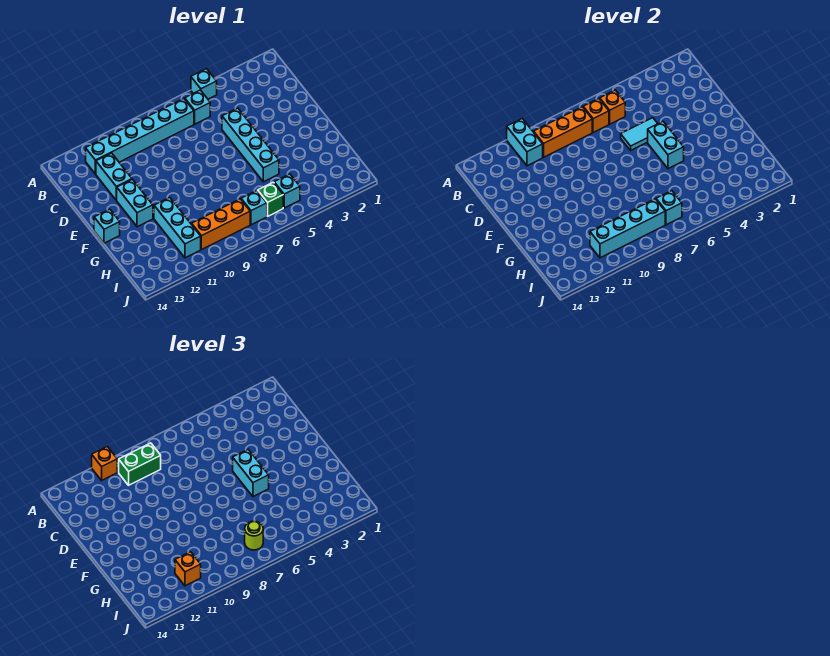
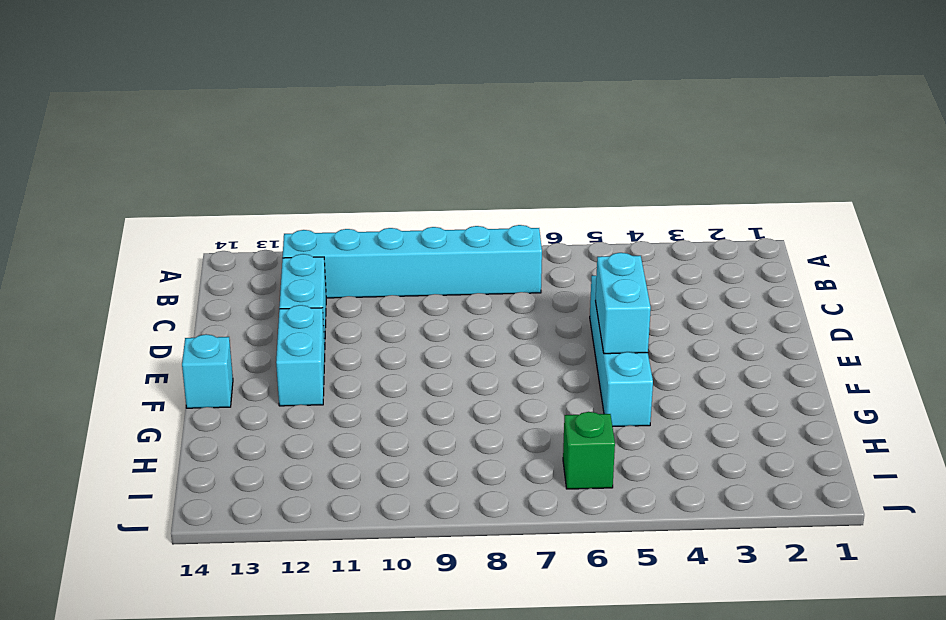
none -> cyan 1x1 brick [191,69,217,99]
none -> cyan 1x1 brick [185,90,210,124]
none -> cyan 1x3 brick [154,197,201,258]

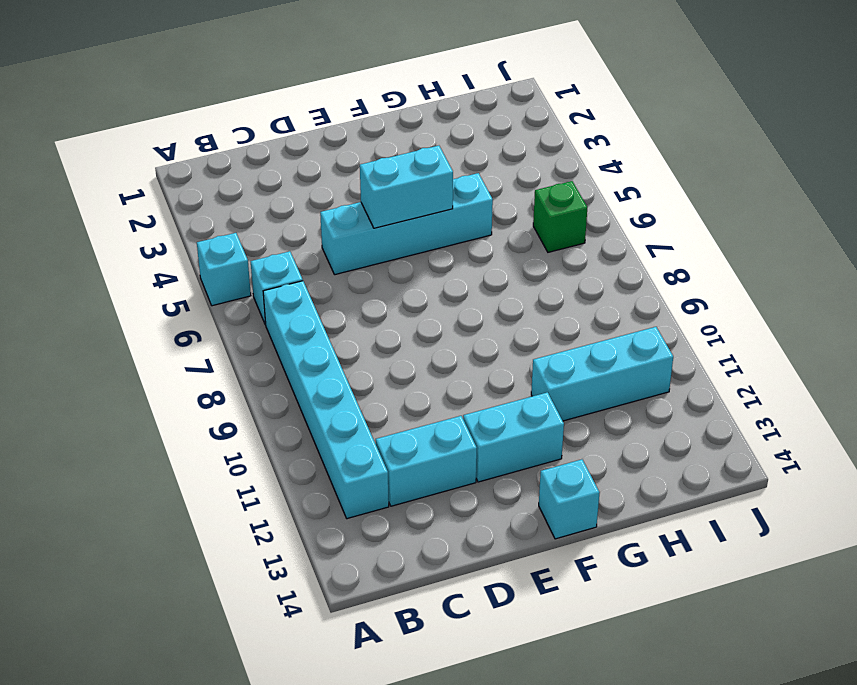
none -> cyan 1x1 brick [274,174,300,208]
none -> cyan 1x1 brick [241,191,267,225]
none -> orange 1x3 brick [192,199,250,250]

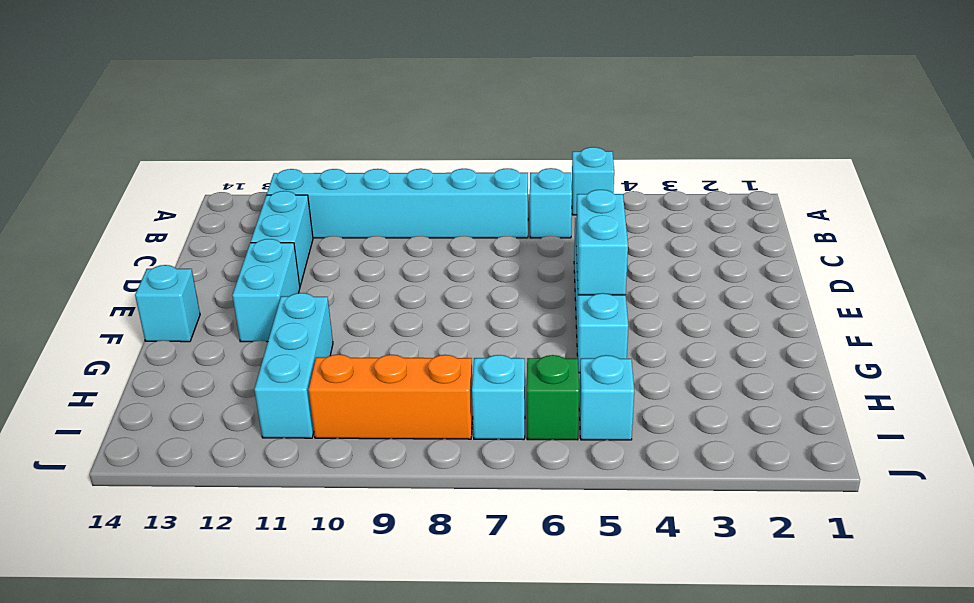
none -> cyan 1x2 brick [507,119,543,166]
none -> orange 1x1 brick [600,90,625,124]
none -> orange 1x1 brick [583,99,609,133]

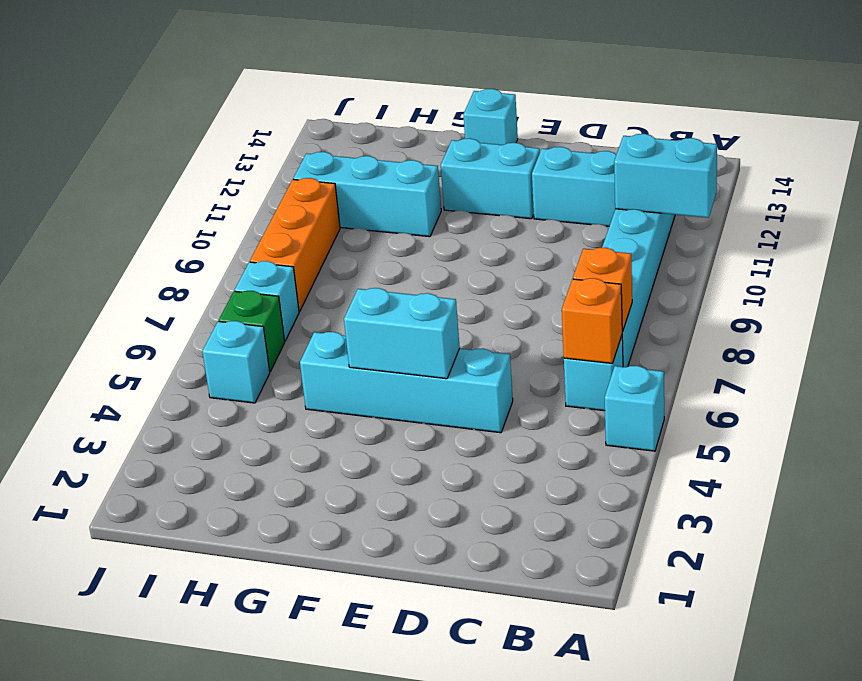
none -> orange 1x3 brick [534,107,592,157]
none -> cyan 1x2 tile [621,118,658,150]
none -> cyan 1x1 brick [656,191,682,225]

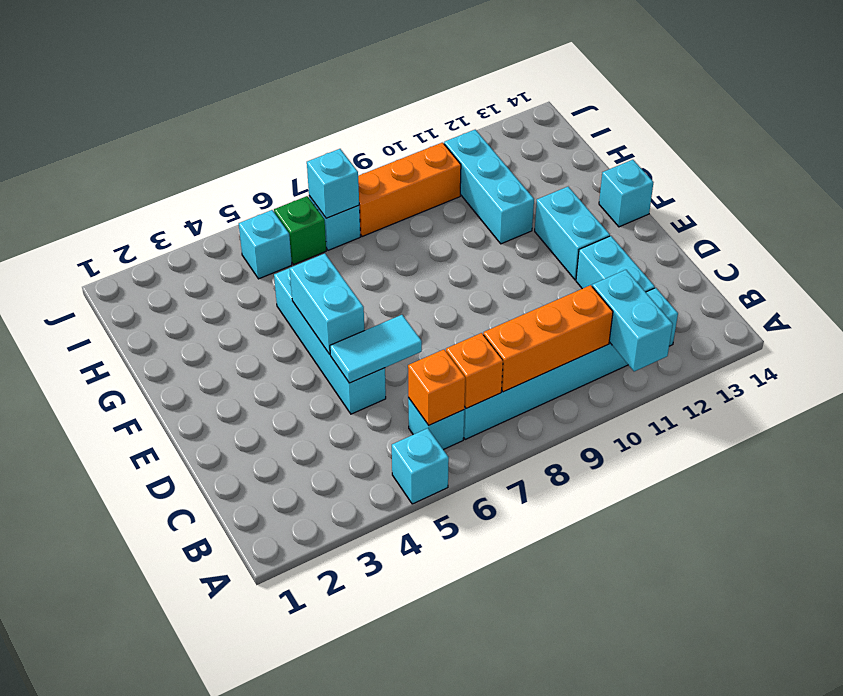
none -> cyan 1x4 brick [590,199,665,258]
none -> orange 1x1 brick [92,447,117,480]
none -> green 1x2 brick [119,443,161,485]

